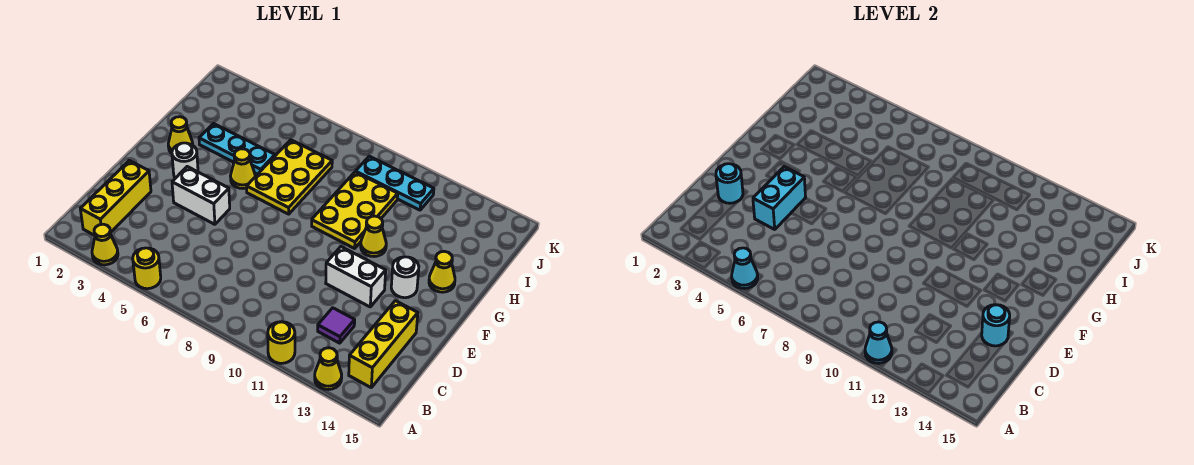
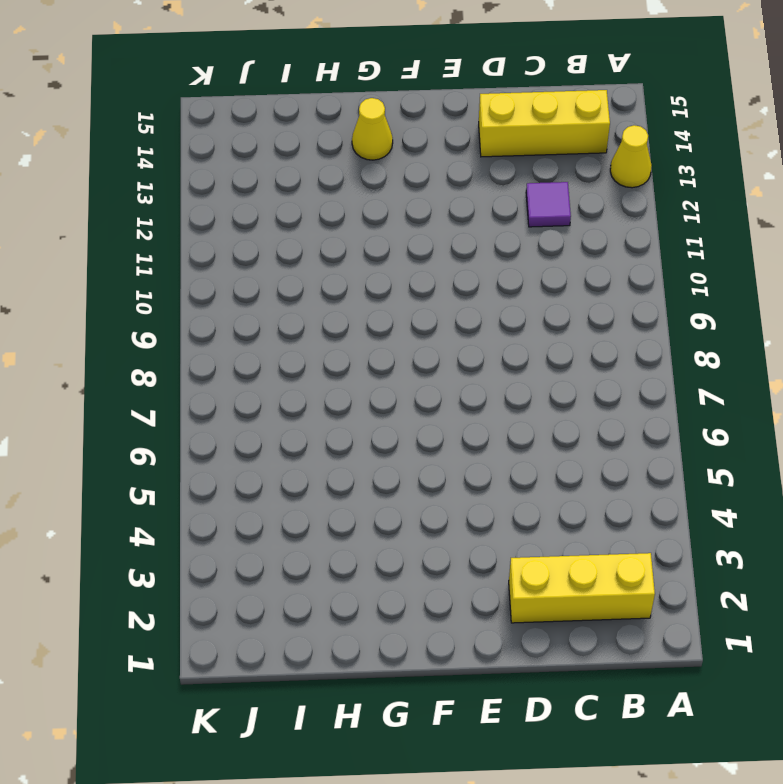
none -> yellow 1x1 cone [92,224,118,265]
none -> yellow 1x1 round brick [133,248,161,289]
none -> yellow 1x1 round brick [268,322,295,363]

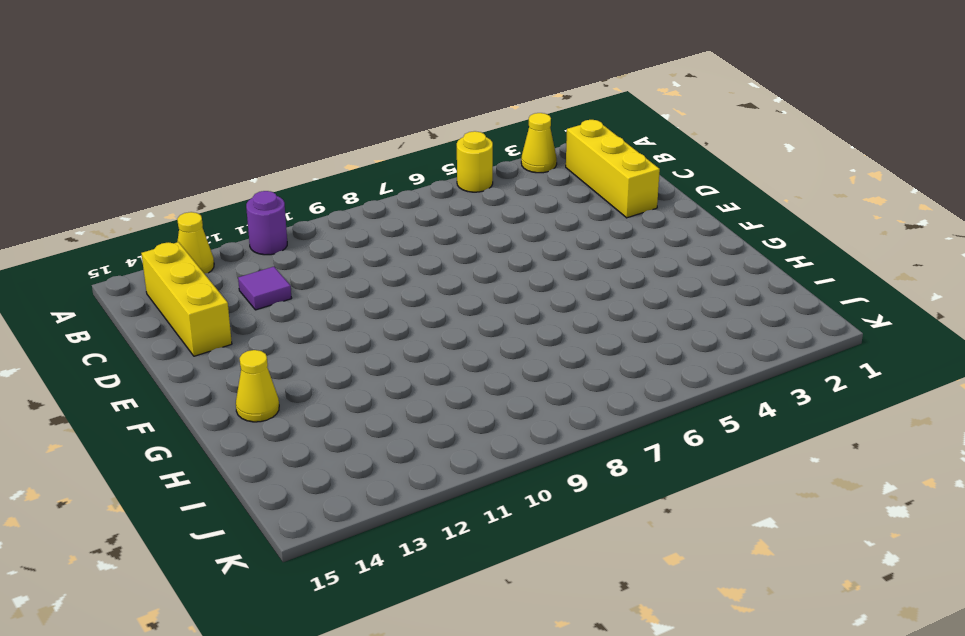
purple 1x1 round brick [246,191,287,255] -> yellow 1x1 round brick [268,322,295,363]
none -> white 1x2 brick [172,167,230,224]
none -> white 1x2 brick [326,247,386,307]
none -> white 1x1 round brick [172,143,198,178]

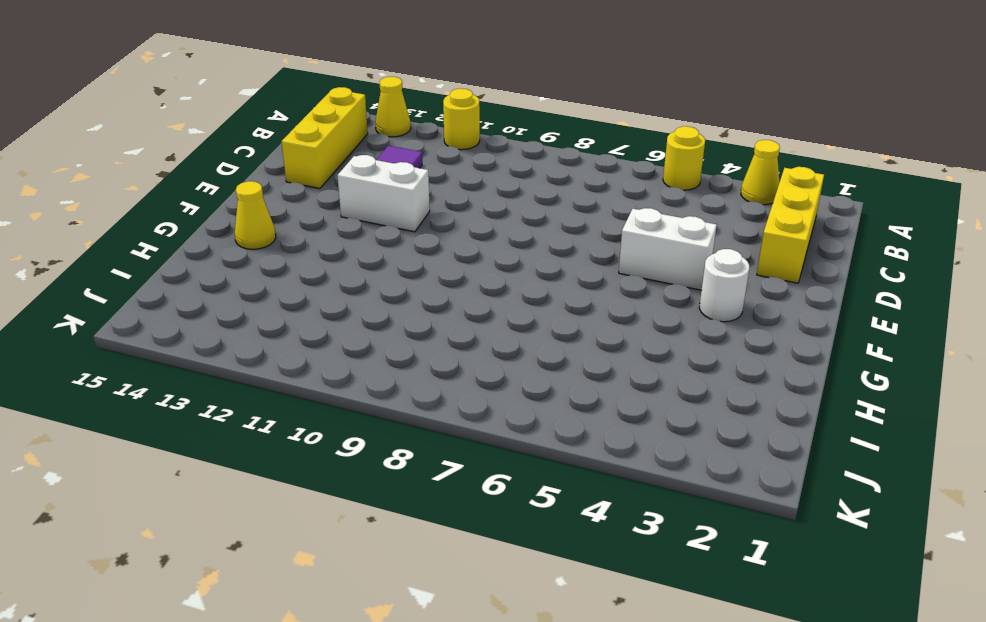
none -> white 1x1 round brick [391,257,419,298]
none -> yellow 1x1 cone [168,117,193,153]
none -> yellow 1x1 cone [231,149,255,188]

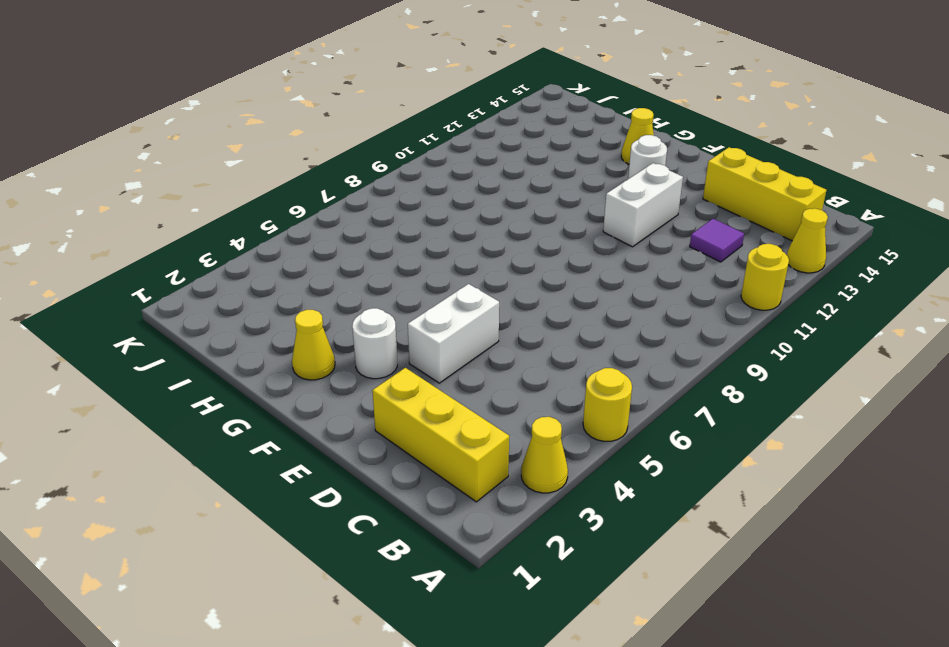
none -> yellow 1x1 cone [231,149,255,188]
none -> yellow 2x3 plate [247,140,332,214]
none -> yellow 2x3 plate [312,172,398,248]

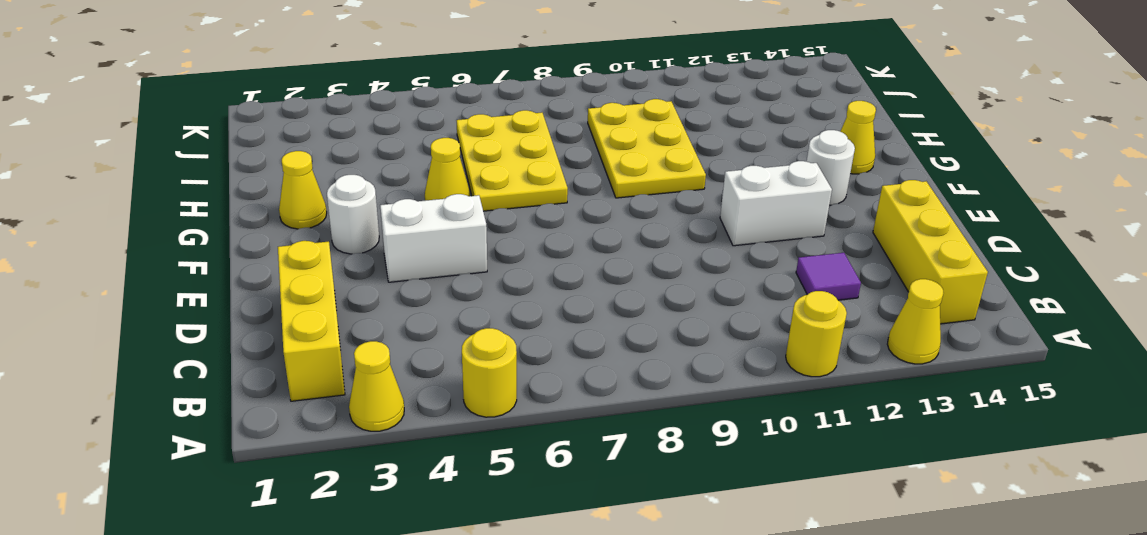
none -> yellow 1x1 cone [361,216,386,257]
none -> cyan 1x3 plate [199,124,275,174]
none -> cyan 1x3 plate [356,156,434,210]

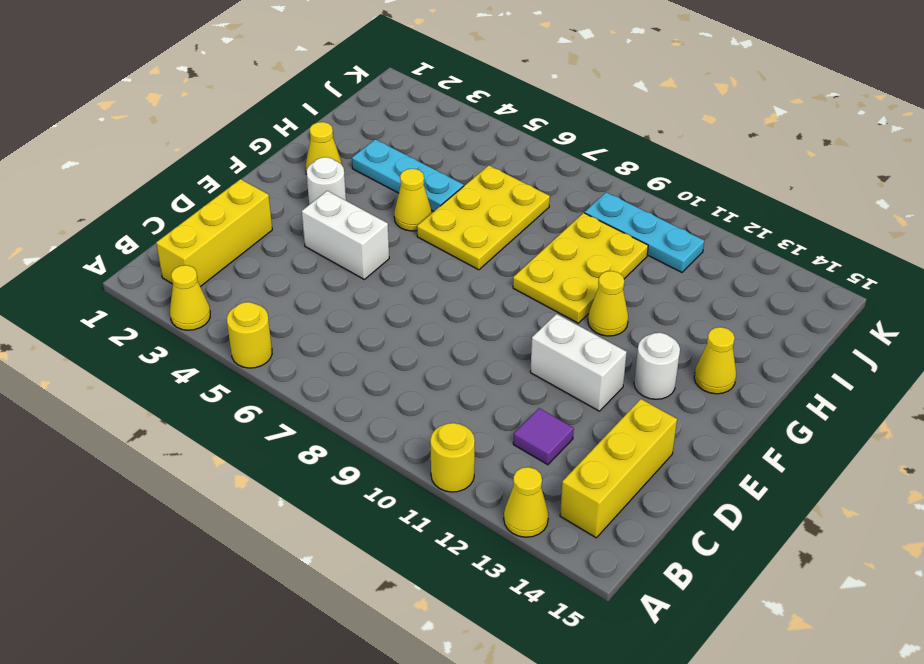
none -> cyan 1x1 cone [732,248,758,289]
none -> cyan 1x1 cone [865,322,892,363]
none -> cyan 1x1 round brick [716,164,743,203]

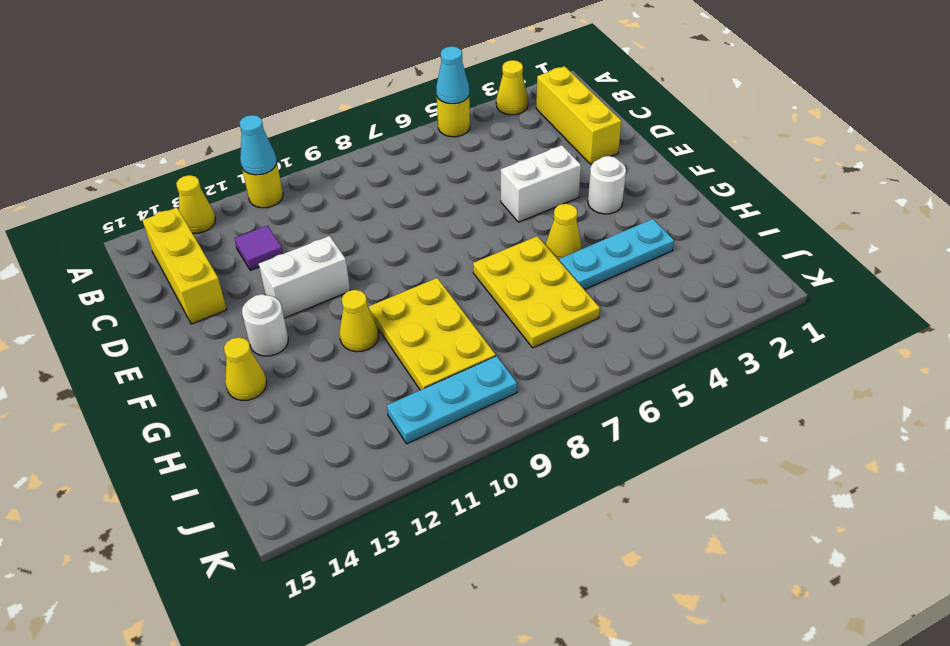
none -> yellow 1x1 cone [168,117,193,153]
none -> cyan 1x1 round brick [716,164,743,203]
none -> cyan 1x2 brick [753,167,806,229]

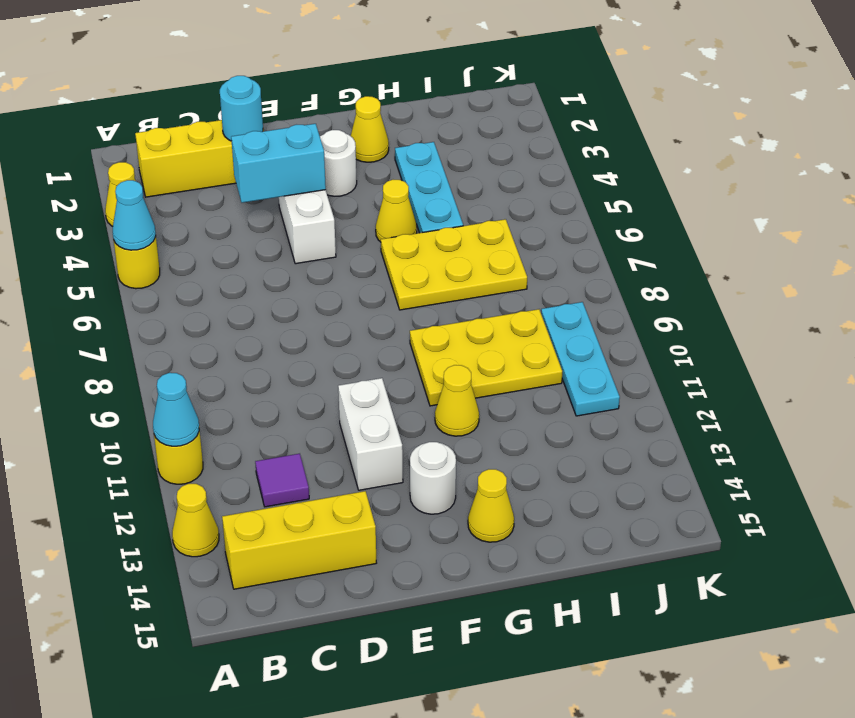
none -> cyan 1x1 round brick [982,305,1010,346]

